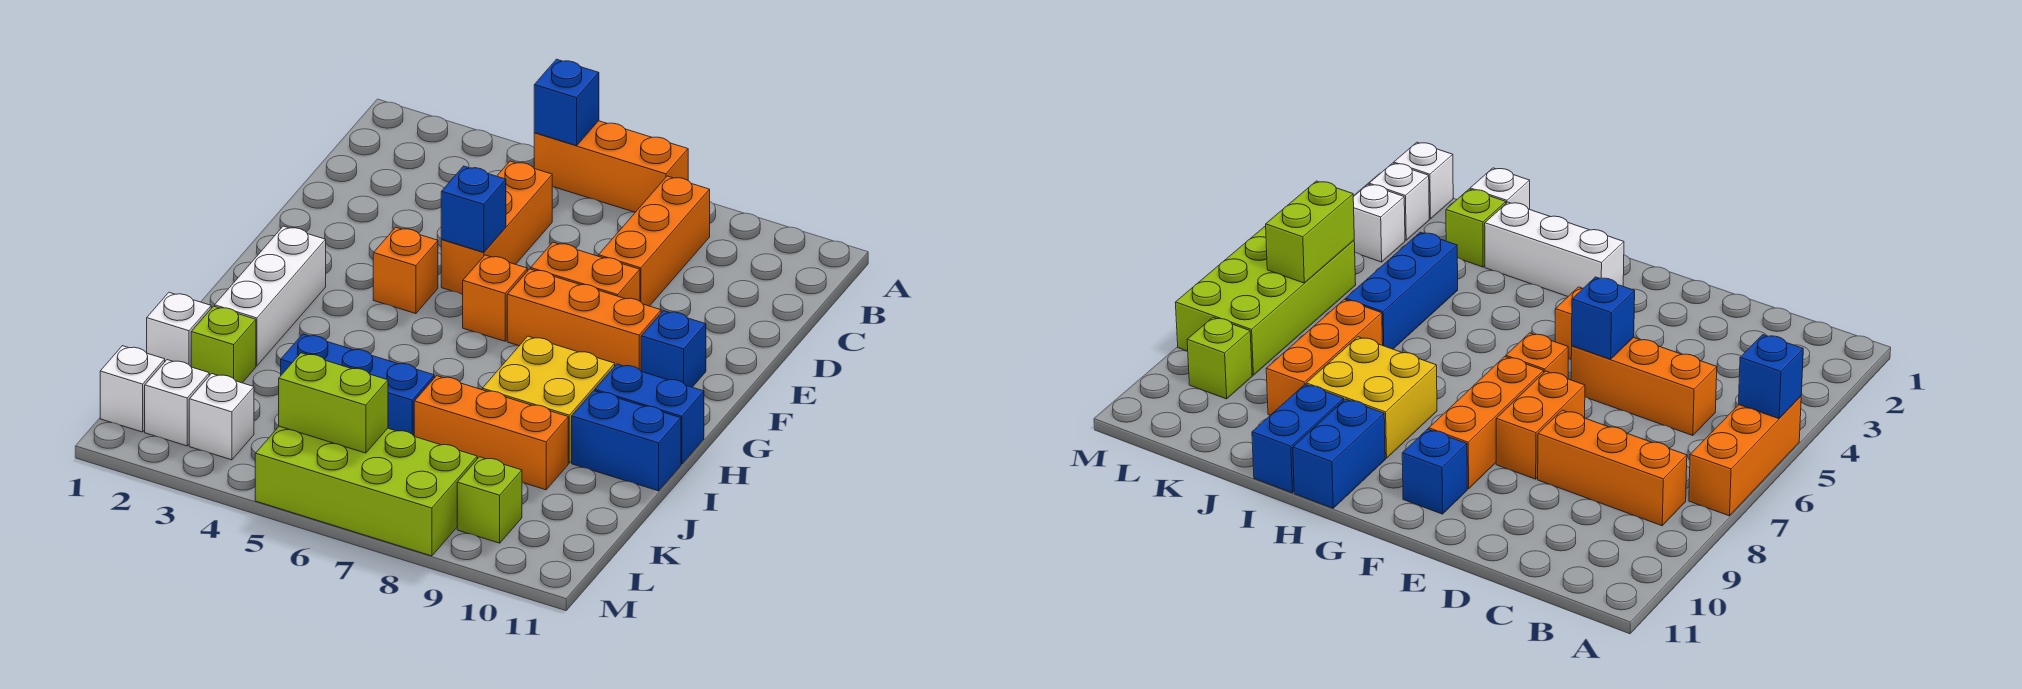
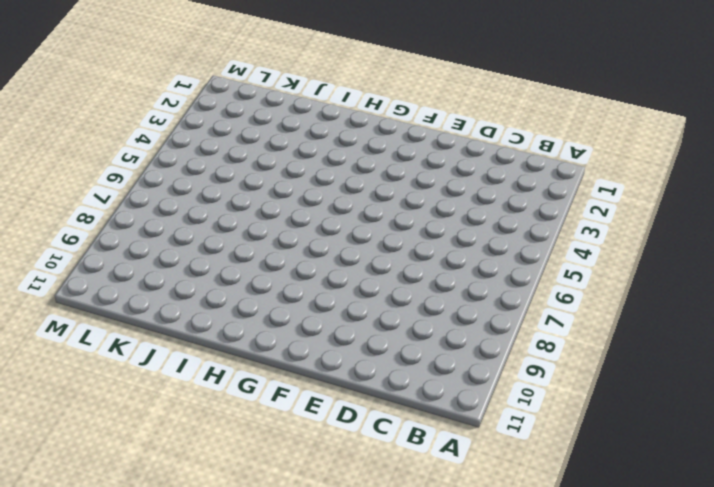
none -> orange 1x3 brick [534,121,688,212]
none -> orange 1x3 brick [598,176,710,306]
none -> orange 1x3 brick [441,161,552,294]

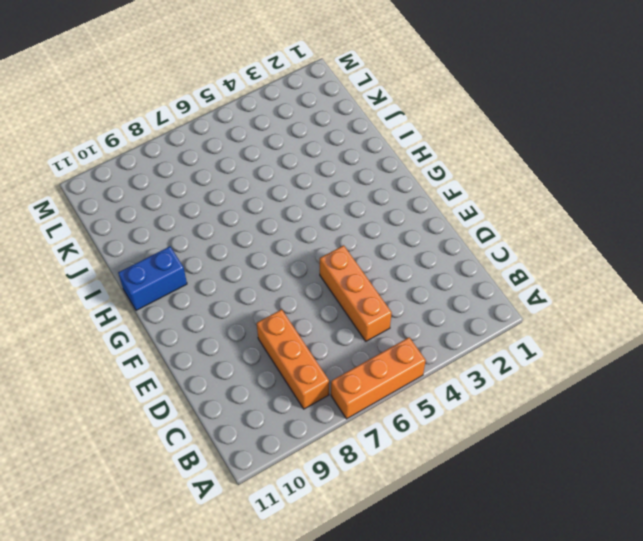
none -> orange 1x2 brick [531,242,640,301]
none -> orange 1x1 brick [373,227,438,314]
none -> orange 1x1 brick [463,255,527,341]

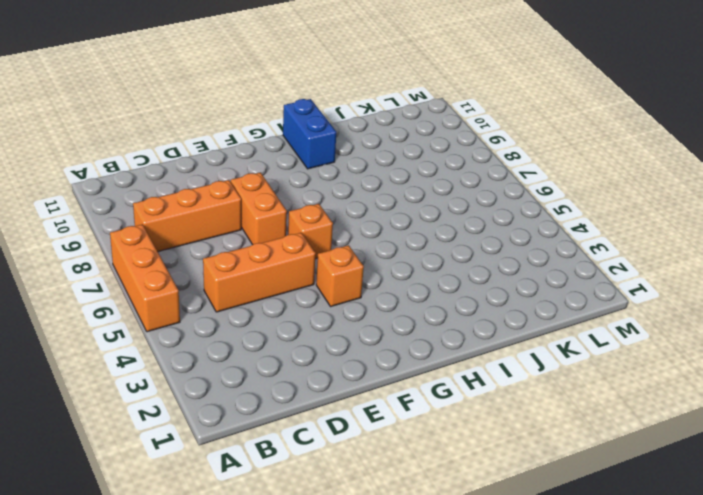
none -> orange 1x3 brick [507,269,661,371]
none -> blue 1x1 brick [641,311,706,387]
none -> white 1x3 brick [215,226,326,366]

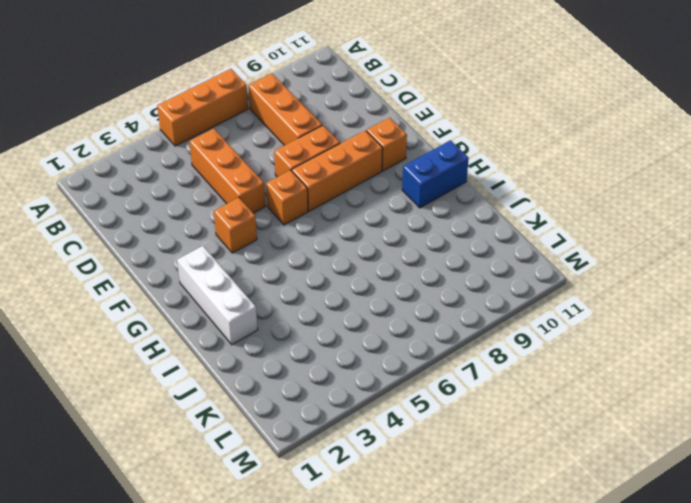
orange 1x1 brick [366,118,407,171] -> blue 1x1 brick [641,311,706,387]
none -> yellow 2x2 brick [482,336,615,463]
none -> blue 1x2 brick [572,391,681,491]
none -> white 1x1 brick [147,292,211,366]

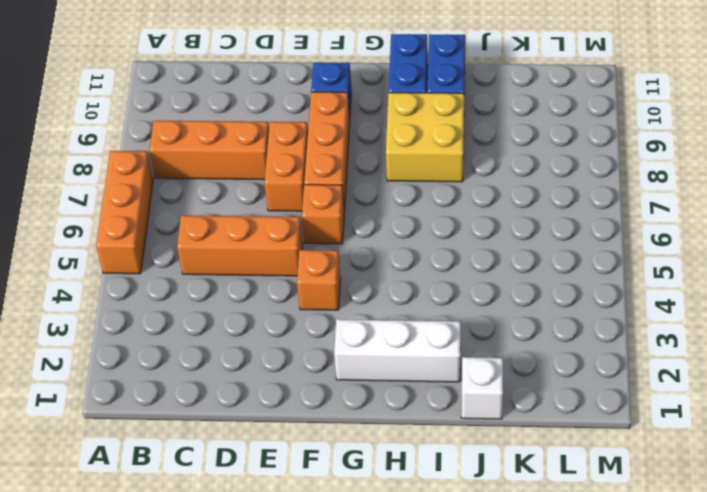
none -> lime 1x1 brick [191,306,256,383]
none -> blue 1x3 brick [281,334,434,436]
none -> orange 1x3 brick [414,376,568,490]

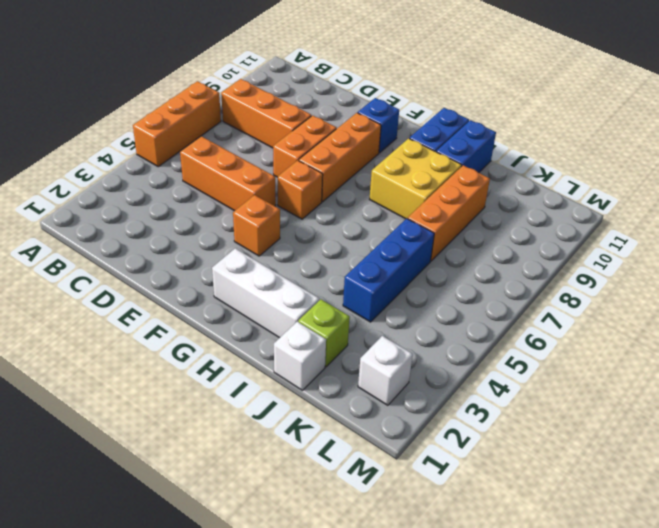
none -> white 1x1 brick [100,346,165,432]
none -> white 1x1 brick [189,374,254,460]
none -> lime 2x4 brick [255,426,477,556]

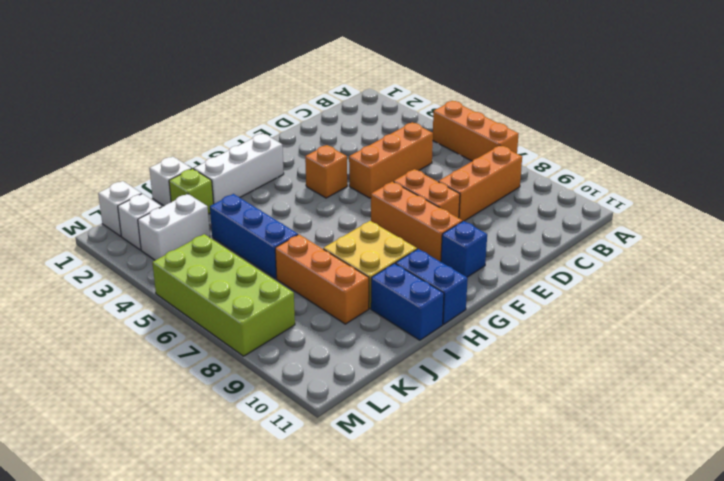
white 1x2 brick [138,194,210,260] -> white 1x1 brick [189,374,254,460]
none -> orange 1x1 brick [463,255,527,341]
none -> lime 1x1 brick [457,457,522,543]
none -> blue 1x1 brick [534,59,599,146]

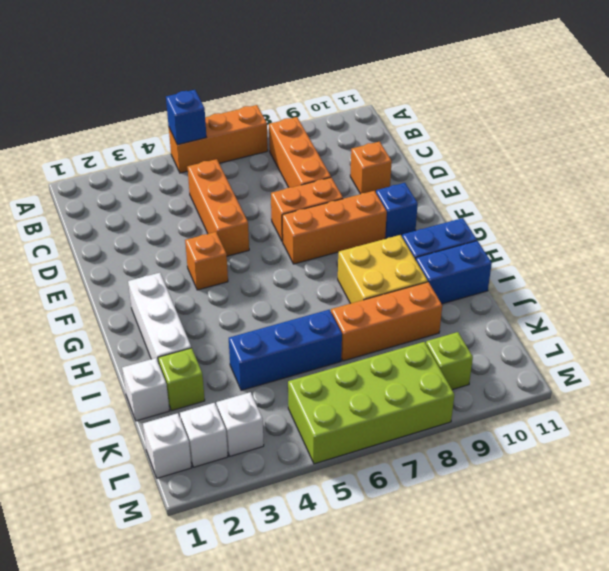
orange 1x1 brick [350,142,392,194] -> orange 1x1 brick moved to [463,255,527,341]
none -> blue 1x1 brick [441,166,506,252]
none -> lime 1x2 brick [279,353,388,453]

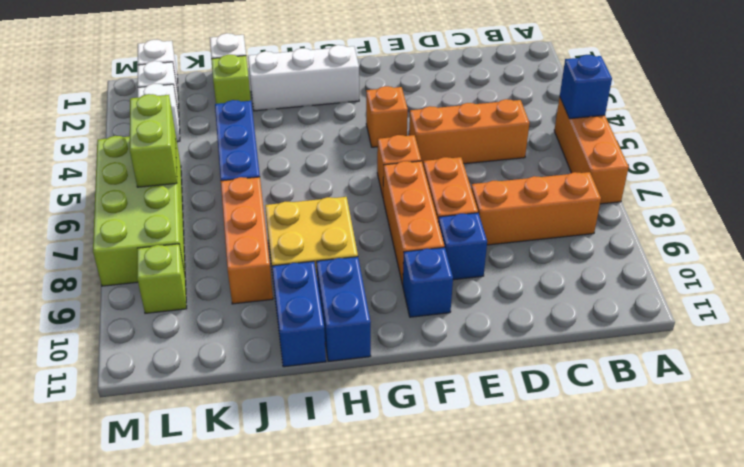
blue 1x1 brick [438,213,487,280] -> blue 1x1 brick moved to [441,166,506,252]

